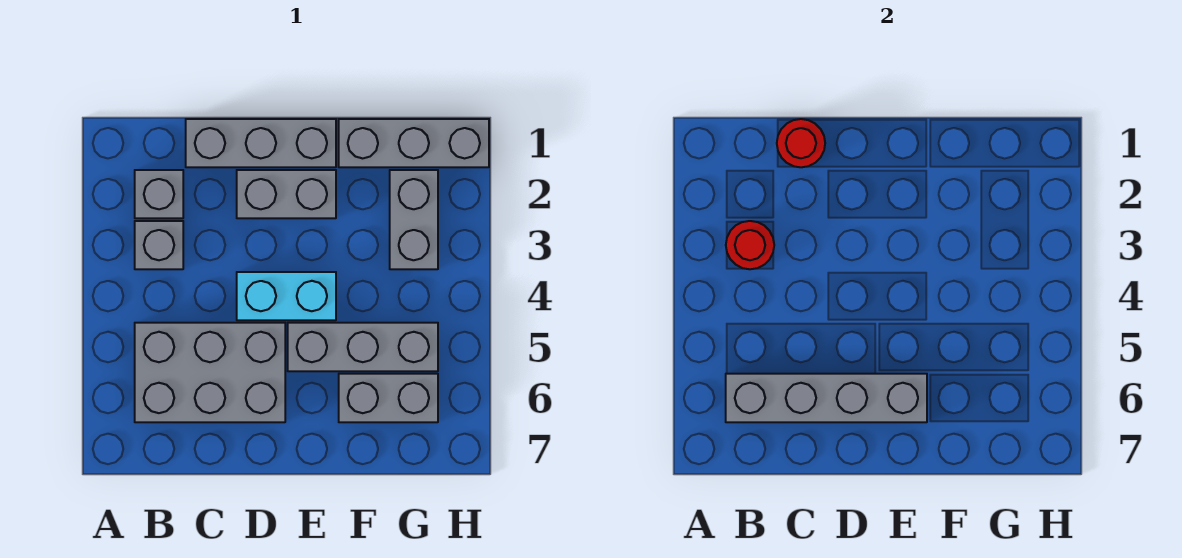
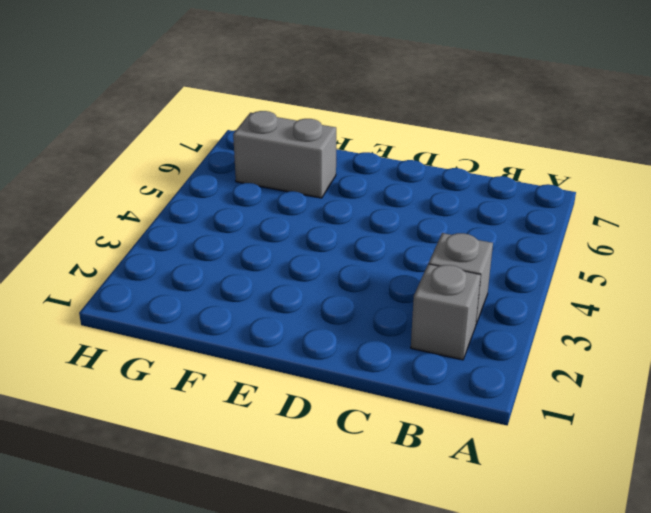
none -> grey 2x3 brick [135,323,285,422]
none -> grey 1x3 brick [186,119,336,167]
none -> grey 1x2 brick [237,170,336,218]

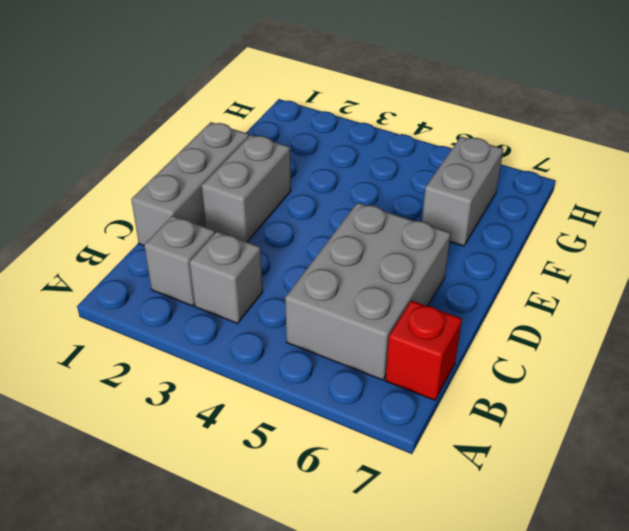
red 1x1 brick [385,300,462,400] -> none
none -> cyan 1x2 brick [237,272,336,320]
none -> grey 1x3 brick [288,323,438,371]
none -> grey 1x3 brick [339,119,489,167]

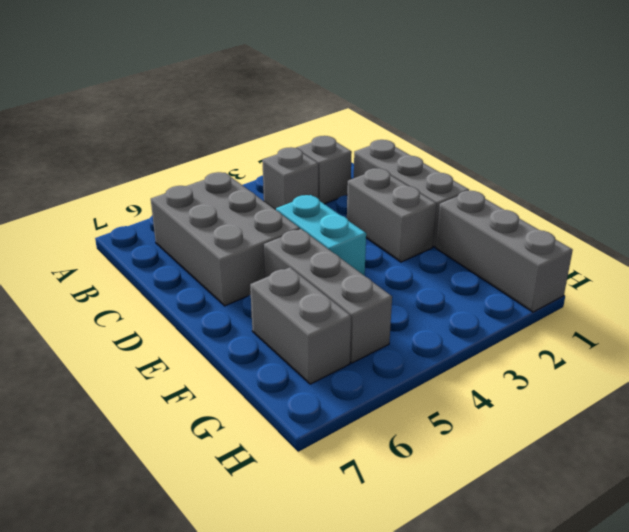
none -> grey 1x2 brick [390,170,438,269]
none -> red 1x1 round brick [726,221,774,269]
none -> grey 1x4 brick [726,374,927,422]

